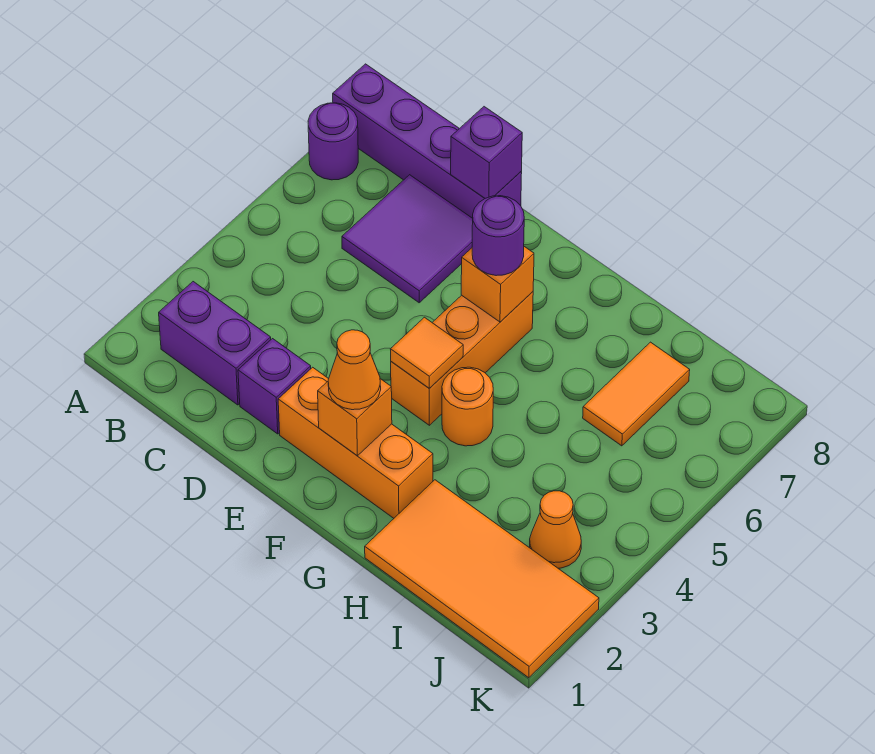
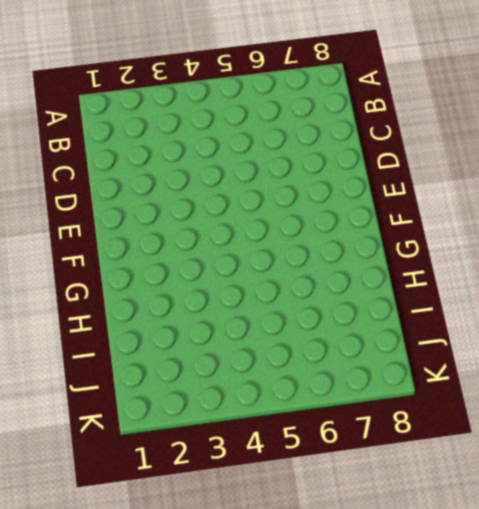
none -> purple 1x1 round brick [308,103,358,180]
none -> purple 1x4 brick [333,64,522,218]
none -> purple 1x2 brick [159,282,271,405]

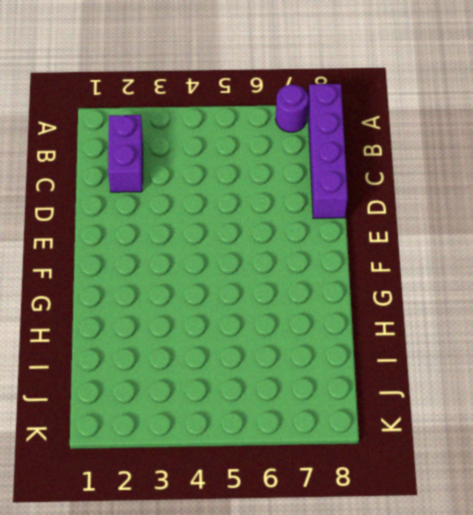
none -> purple 2x2 tile [342,175,473,303]
none -> purple 1x1 brick [238,339,311,434]
none -> orange 1x3 brick [278,367,433,518]

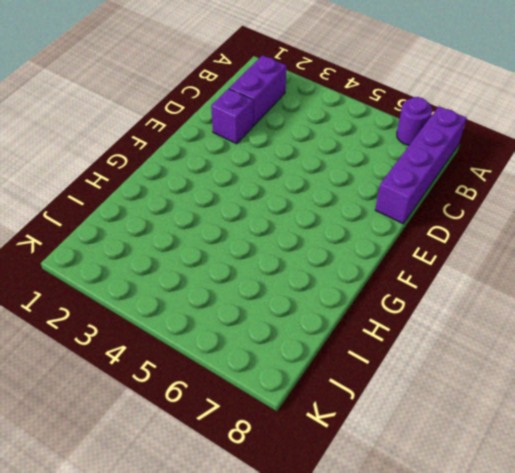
none -> purple 2x2 tile [342,175,473,303]
none -> orange 1x3 brick [278,367,433,518]
none -> orange 1x3 brick [391,292,533,425]

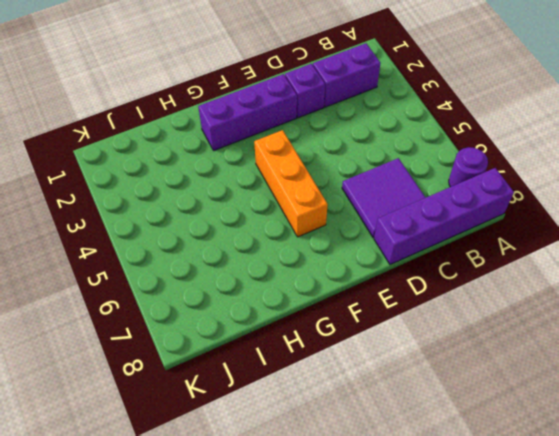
purple 1x3 brick [198,74,297,151] -> orange 1x3 brick [278,367,433,518]
none -> orange 1x1 round brick [442,367,493,446]
none -> orange 2x4 tile [365,480,599,678]
none -> orange 1x2 tile [583,342,690,446]

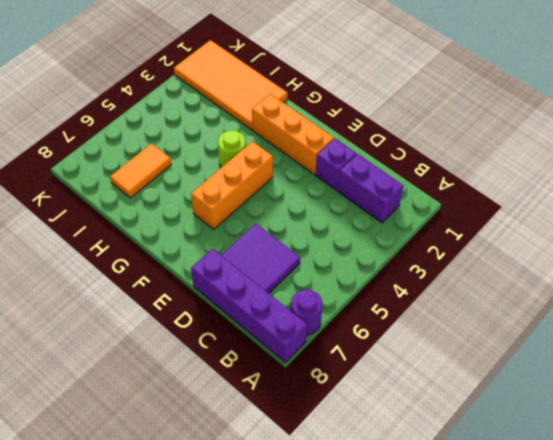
lime 1x1 round brick [218,130,246,168] -> orange 1x1 round brick [442,367,493,446]
none -> orange 1x1 cone [530,491,581,568]
none -> purple 1x1 brick [451,107,522,198]
none -> orange 1x1 brick [318,379,392,456]

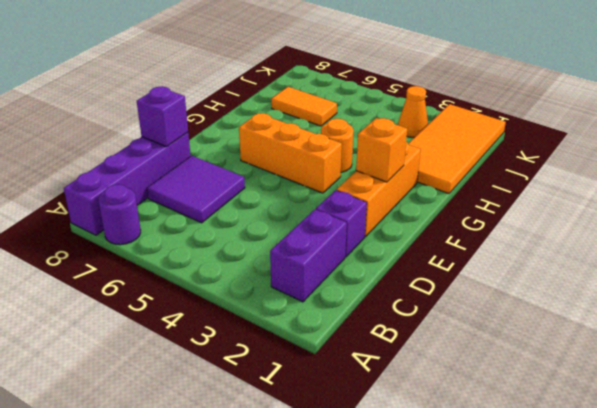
none -> orange 1x1 tile [391,317,463,388]
none -> orange 1x1 brick [461,247,534,322]
none -> orange 1x1 cone [328,330,381,410]

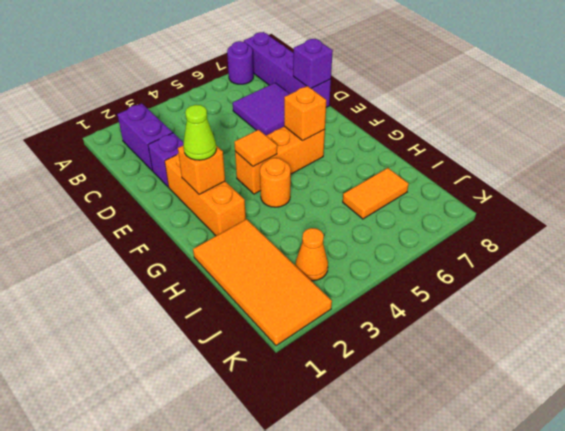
lime 1x1 cone [183,105,216,160] -> orange 1x1 cone [328,330,381,410]
none -> purple 1x1 round brick [472,196,524,276]

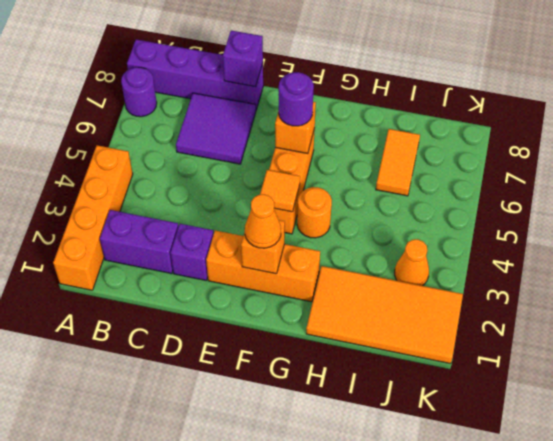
orange 1x4 brick [53,145,133,290] -> none

